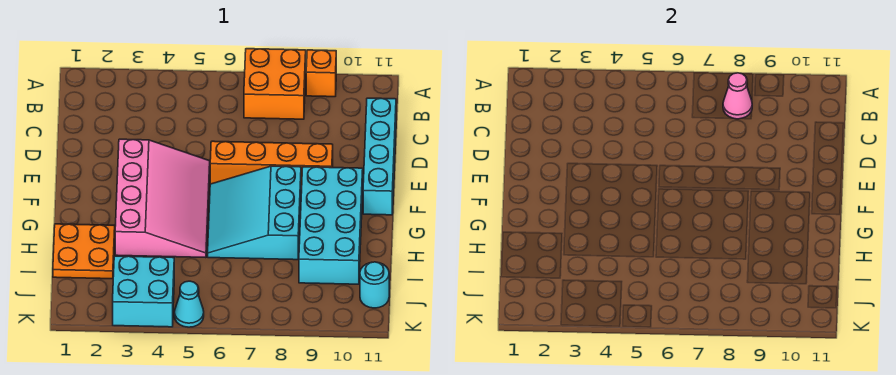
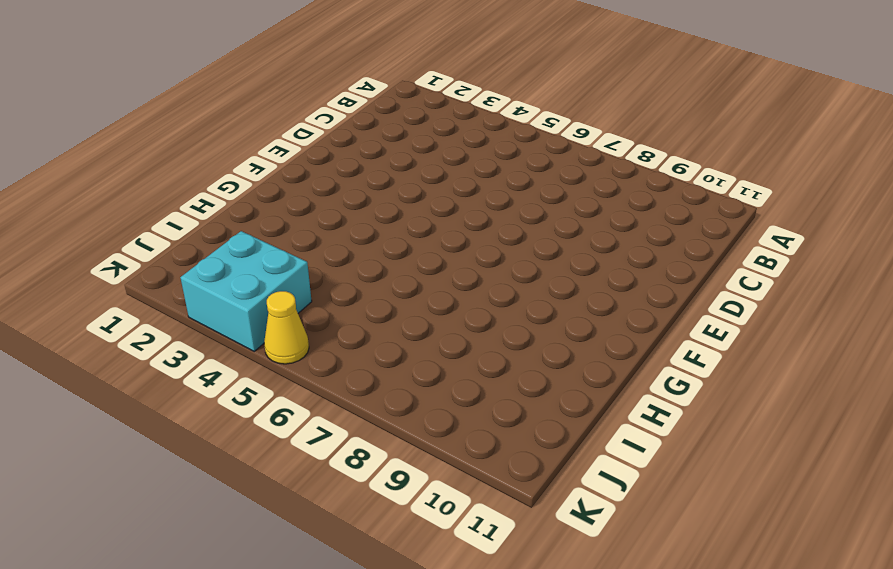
yellow 1x1 cone [264,291,309,364] -> cyan 1x1 cone [174,281,204,327]
none -> orange 2x2 brick [244,49,306,119]
none -> orange 1x1 brick [306,50,336,97]
none -> cyan 1x4 brick [363,98,396,215]

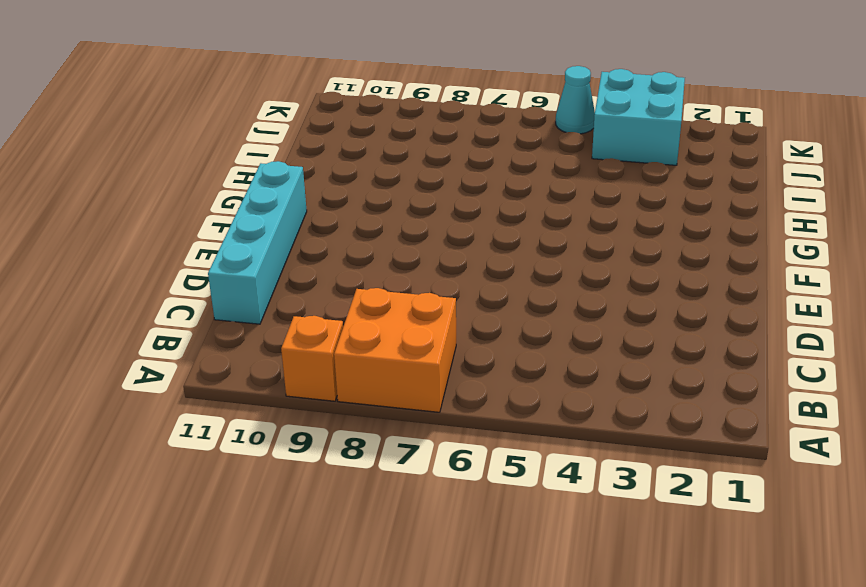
none -> pink 3x4 slope [115,139,210,258]
none -> orange 1x4 brick [210,141,333,190]
none -> cyan 3x3 slope [208,166,301,260]

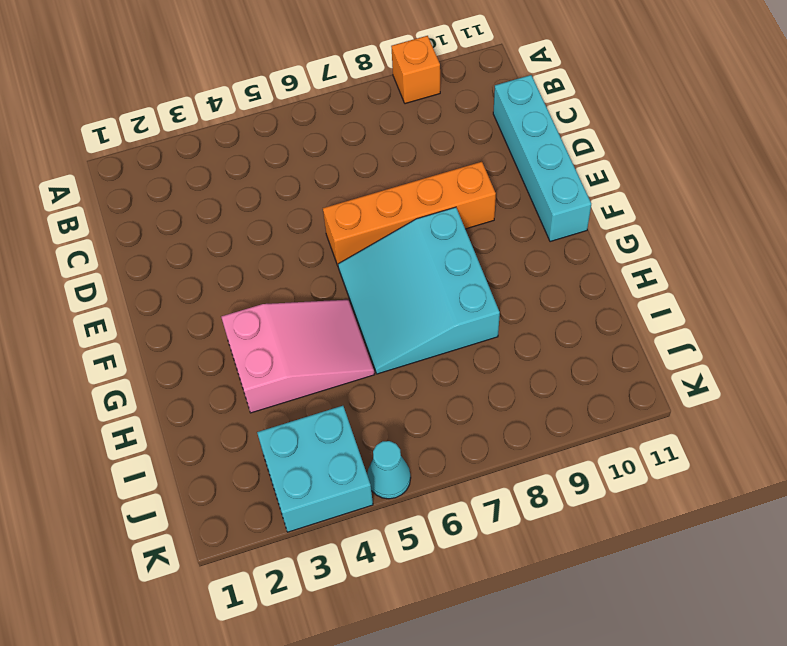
pink 2x3 slope [221,300,375,413] -> pink 3x4 slope [115,139,210,258]
none -> orange 2x2 brick [244,49,306,119]
none -> cyan 2x4 brick [299,167,363,284]
none -> orange 2x2 plate [53,224,115,279]

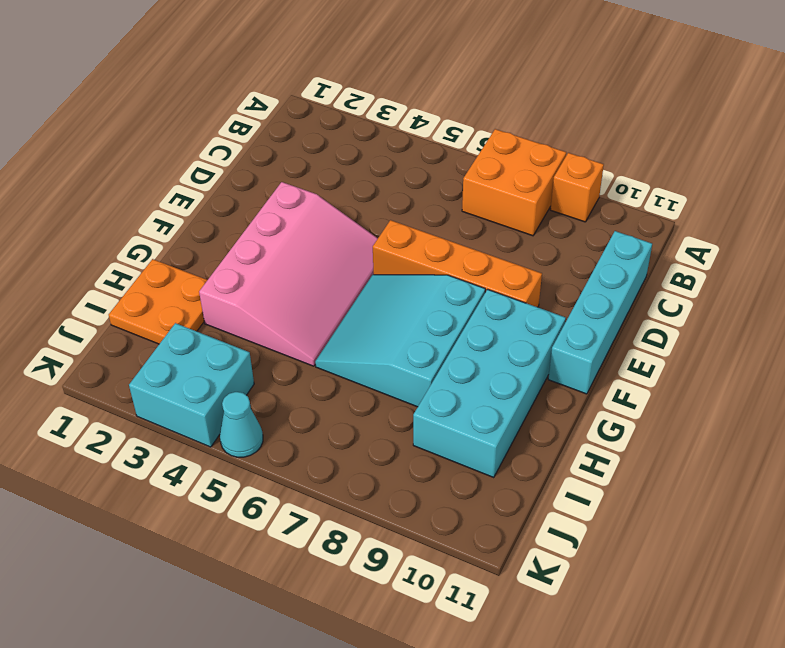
none -> cyan 1x1 round brick [360,262,389,308]
none -> pink 1x1 cone [723,73,752,119]

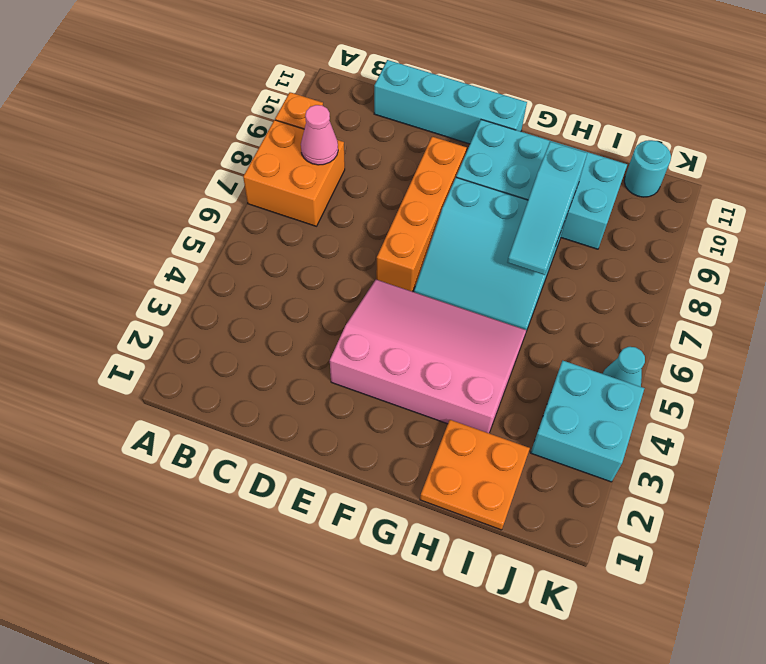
cyan 1x3 slope [507,142,587,275] -> none

